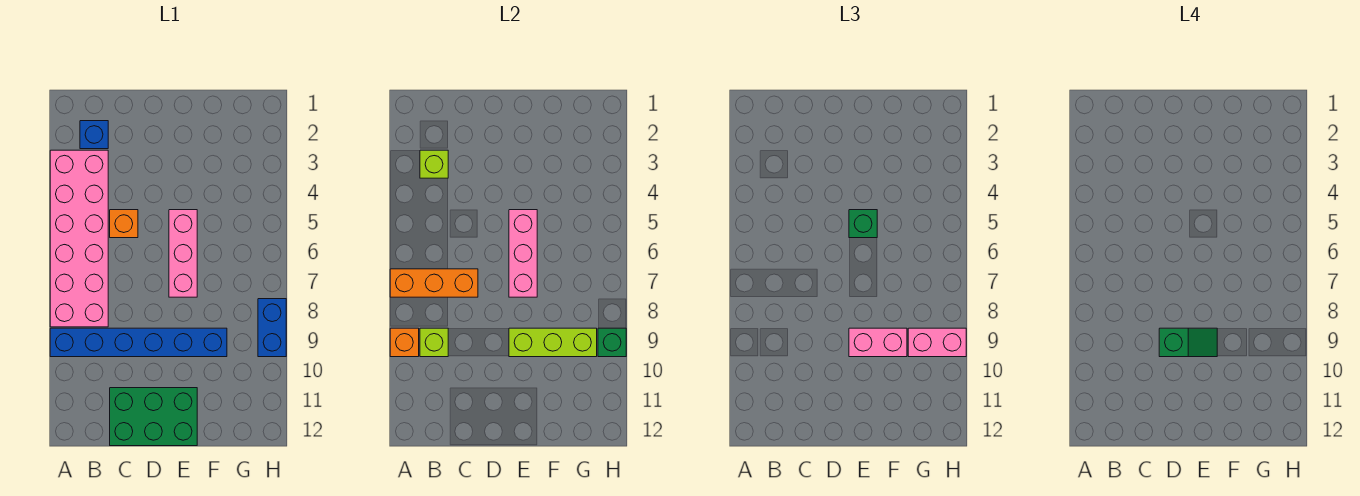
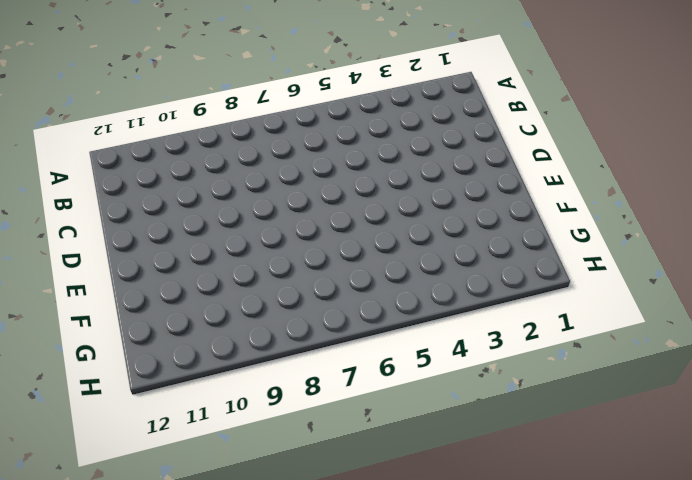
none -> pink 2x6 brick [50,150,108,327]
none -> blue 1x6 brick [50,328,227,357]
none -> blue 1x1 brick [80,121,108,149]

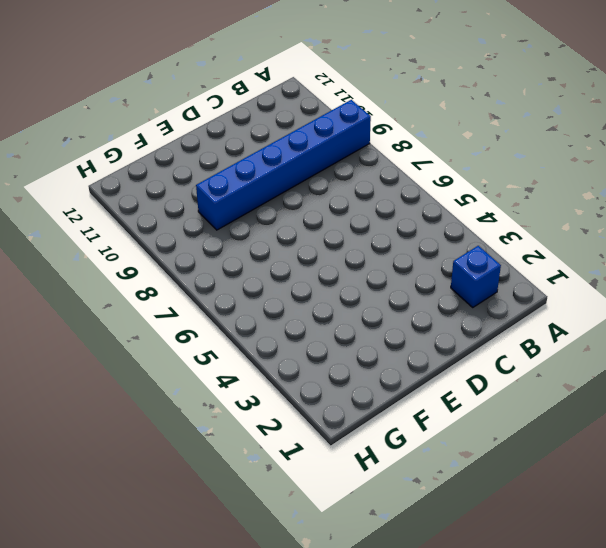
none -> pink 2x6 brick [50,150,108,327]
none -> orange 1x1 brick [110,210,138,238]
none -> green 2x3 brick [110,388,197,446]

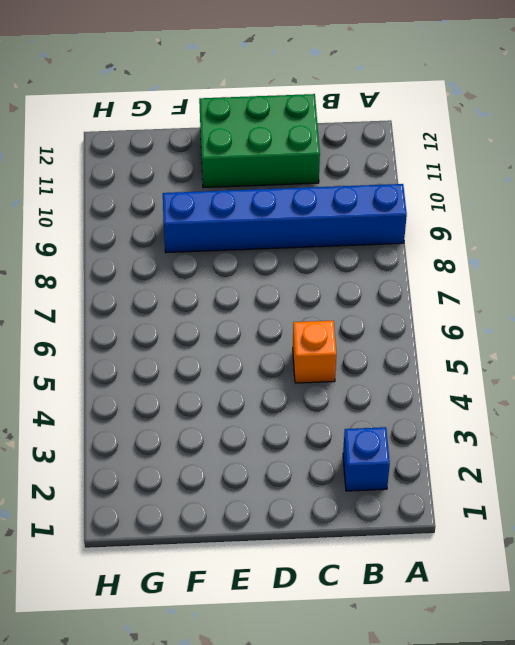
none -> pink 2x6 brick [50,150,108,327]
none -> pink 1x3 brick [169,210,197,297]
none -> blue 1x2 brick [258,299,286,357]

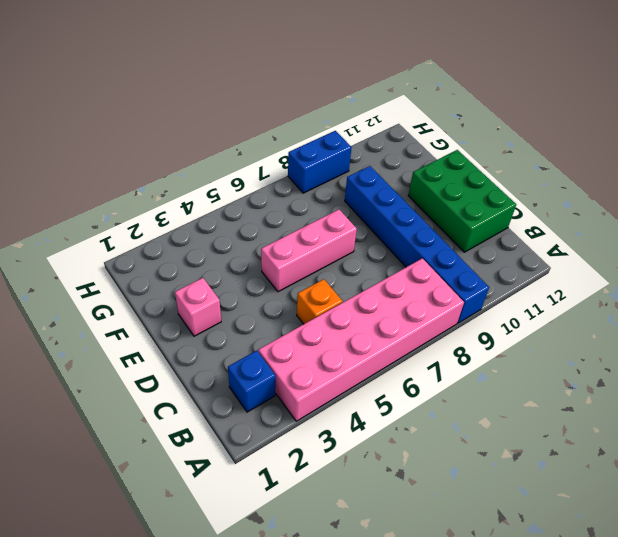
pink 1x1 brick [175,278,221,336] -> none
none -> orange 1x3 brick [390,269,478,297]
none -> orange 1x1 brick [390,328,419,357]
none -> lime 1x1 brick [420,150,448,178]

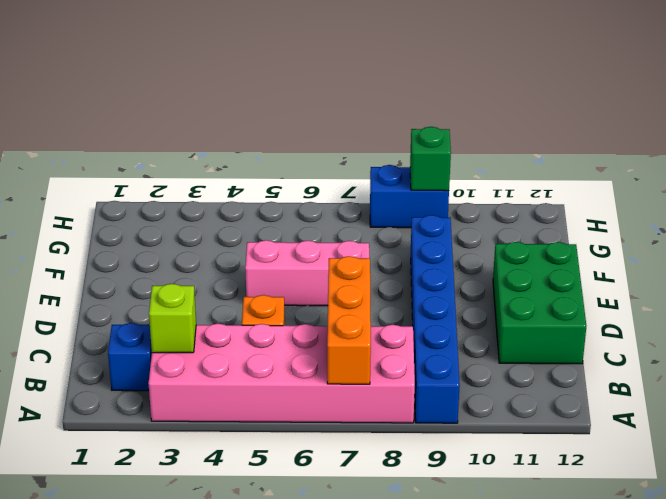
none -> orange 1x1 brick [390,328,419,357]
none -> lime 1x1 brick [420,328,448,357]
none -> pink 1x3 brick [509,210,537,297]

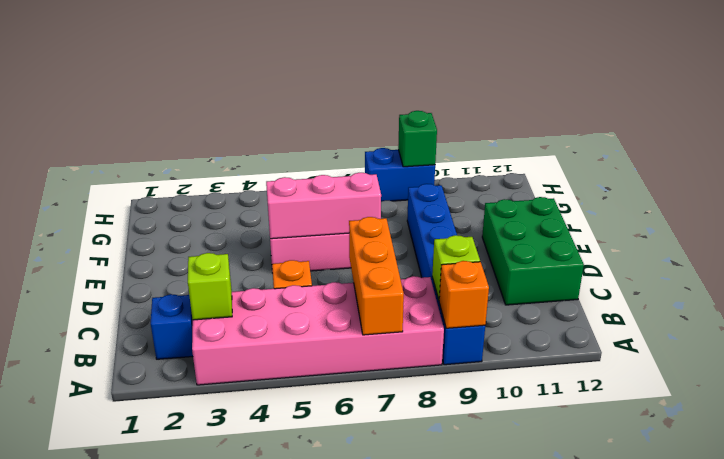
none -> lime 1x3 brick [509,328,597,357]
none -> green 1x1 brick [849,210,877,238]
none -> pink 1x2 brick [849,328,907,357]

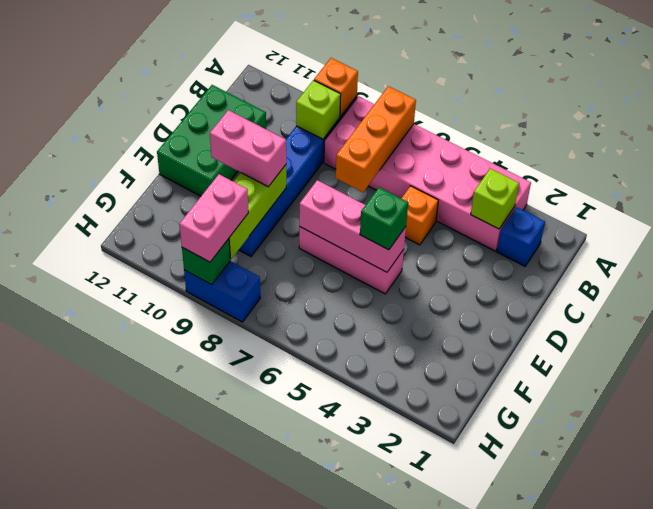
pink 1x2 brick [210,110,286,187] -> pink 1x2 brick turned to [849,328,907,357]
none -> green 1x2 slope [1159,328,1217,357]

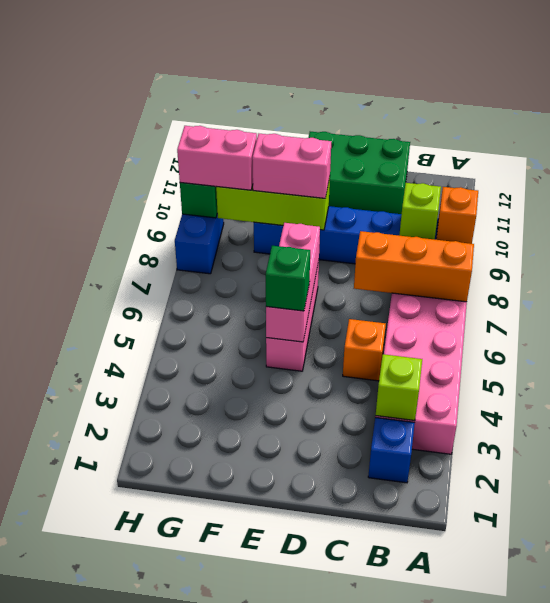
none -> green 1x2 slope [1159,328,1217,357]

